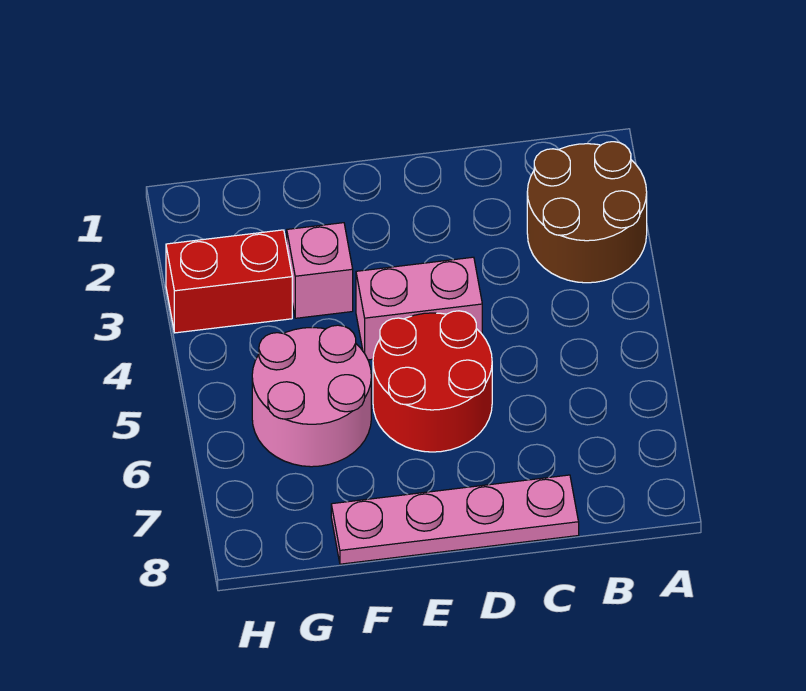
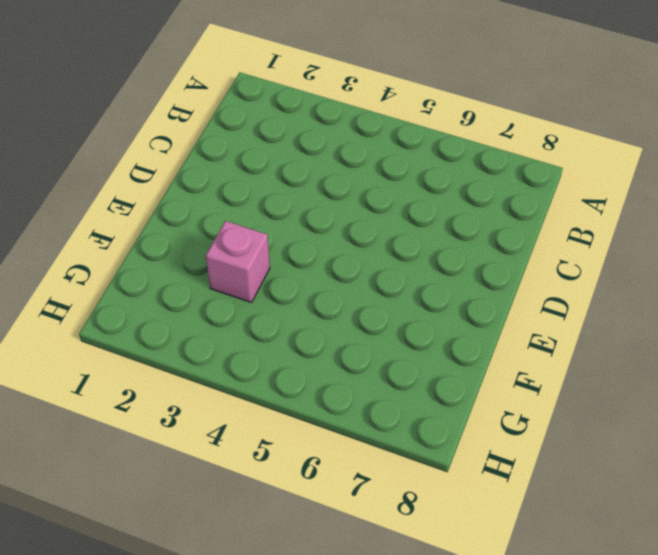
none -> brown 2x2 round brick [527,142,647,283]
none -> pink 1x4 plate [331,475,579,564]

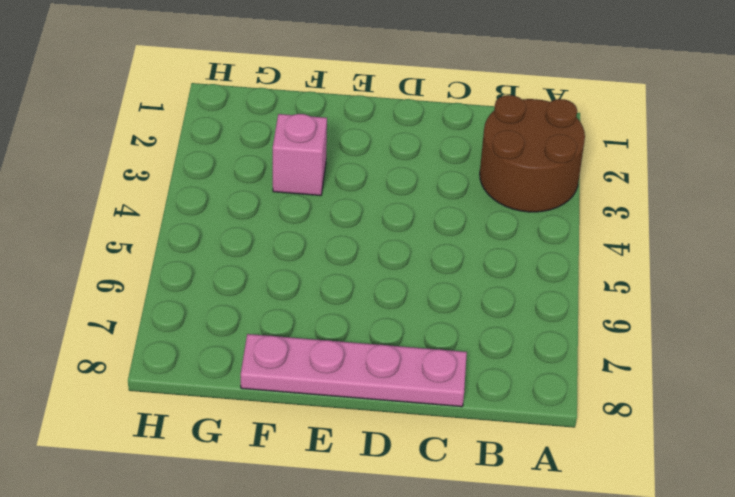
none -> pink 1x2 brick [356,257,482,360]
none -> red 2x2 round brick [373,311,492,452]

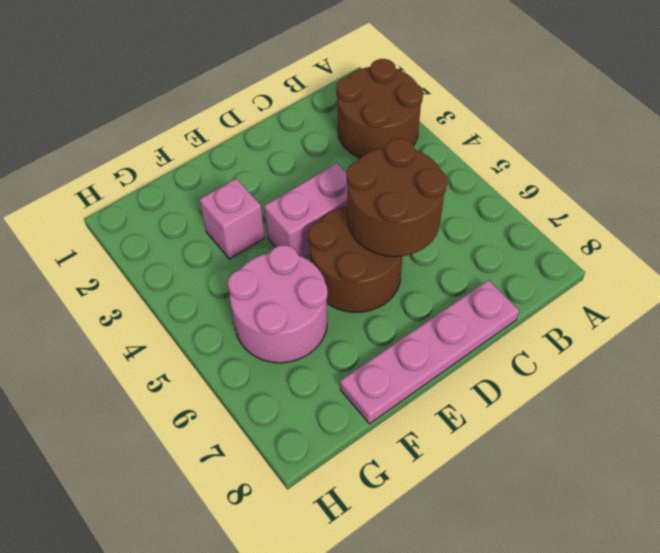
brown 2x2 round brick [347,139,447,257] -> none
brown 2x2 round brick [308,206,403,312] -> red 2x2 round brick [373,311,492,452]
none -> red 1x2 brick [166,230,292,333]

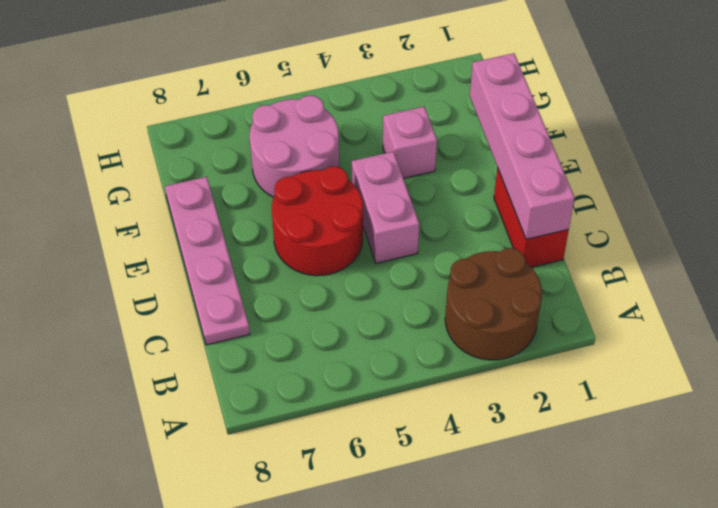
red 1x2 brick [494,168,569,267] -> red 1x2 brick moved to [166,230,292,333]
pink 1x4 brick [470,53,575,239] -> none

